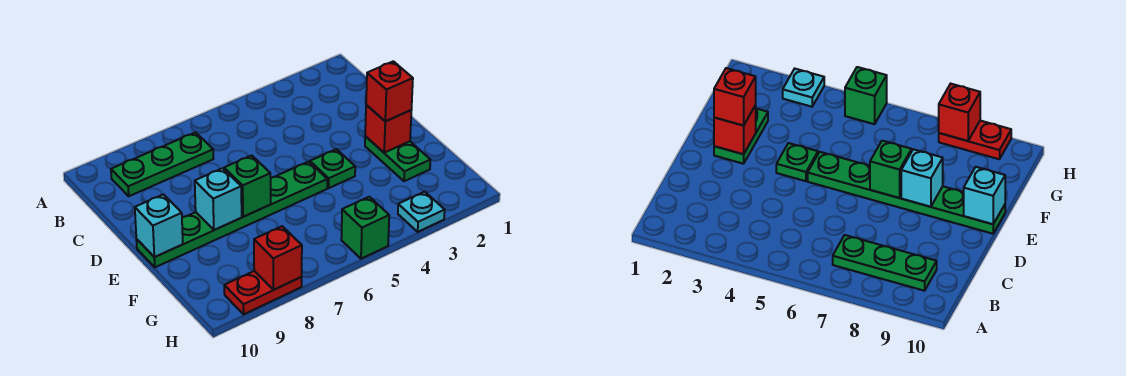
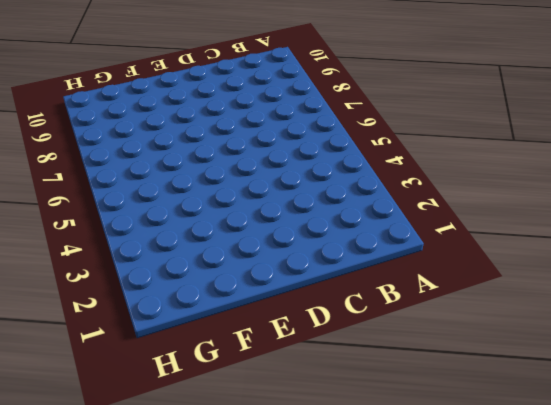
none -> green 1x3 plate [111,132,213,196]
none -> green 1x2 plate [365,136,430,181]
none -> green 1x1 plate [310,149,355,188]

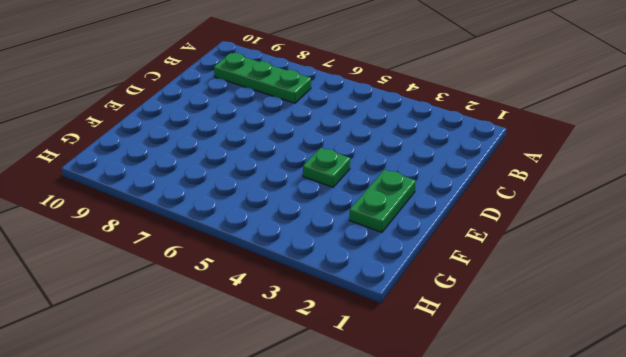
none -> green 1x6 plate [136,162,327,267]
none -> cyan 1x1 plate [398,192,445,232]
none -> green 1x1 brick [341,197,389,259]

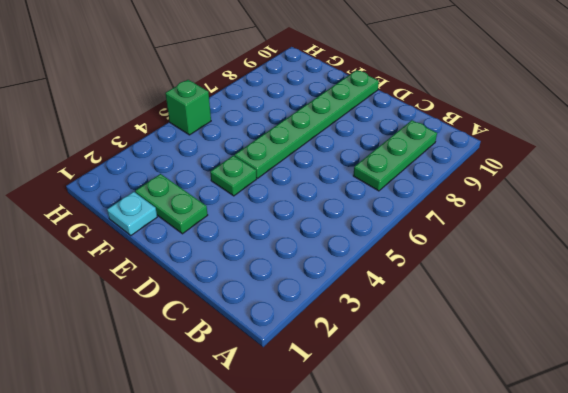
cyan 1x1 plate [107,192,157,235] -> cyan 1x1 plate moved to [398,192,445,232]
none -> red 1x2 plate [224,271,302,314]
none -> red 1x1 brick [365,105,411,153]
none -> green 1x1 brick [224,155,271,217]

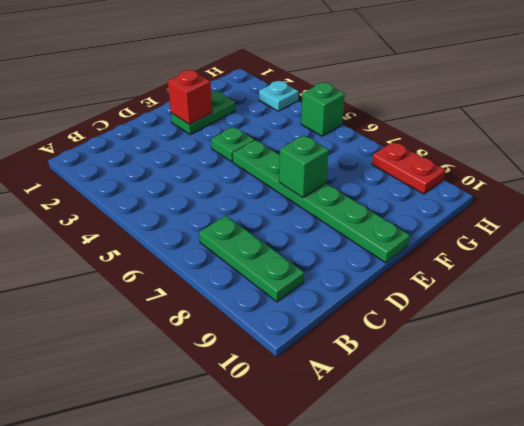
none -> cyan 1x1 brick [195,168,242,230]
none -> cyan 1x1 brick [135,194,183,257]
none -> red 1x1 brick [254,226,302,290]

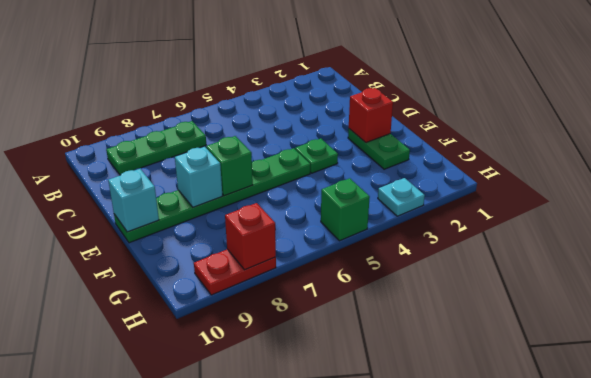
none -> red 1x1 brick [366,61,413,121]

